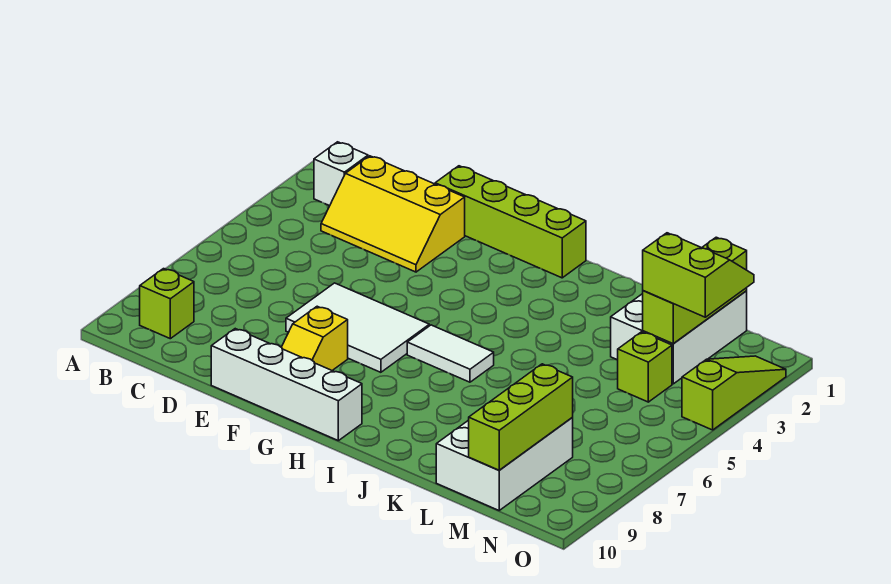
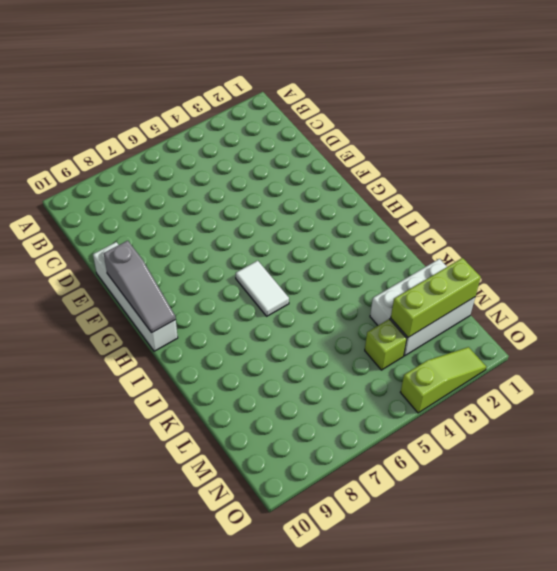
grey 1x3 slope [104,241,176,333] -> none
none -> white 1x1 brick [314,142,368,206]
none -> lime 1x1 brick [140,269,194,339]
none -> yellow 2x3 slope [321,156,465,272]

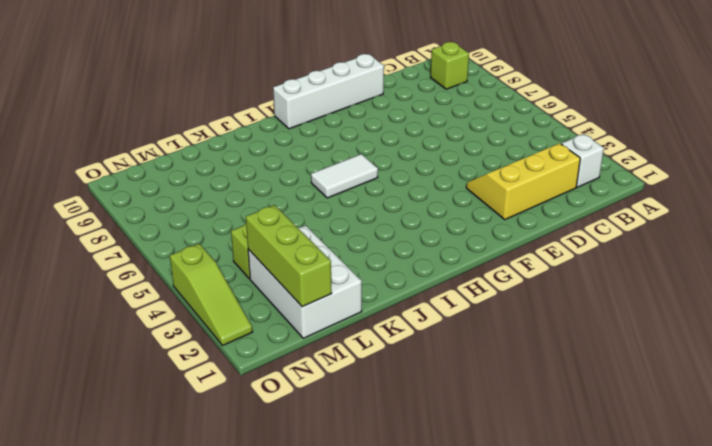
none -> lime 1x4 brick [435,166,586,278]
none -> white 2x3 tile [286,283,429,372]
none -> yellow 1x2 slope [281,306,348,371]

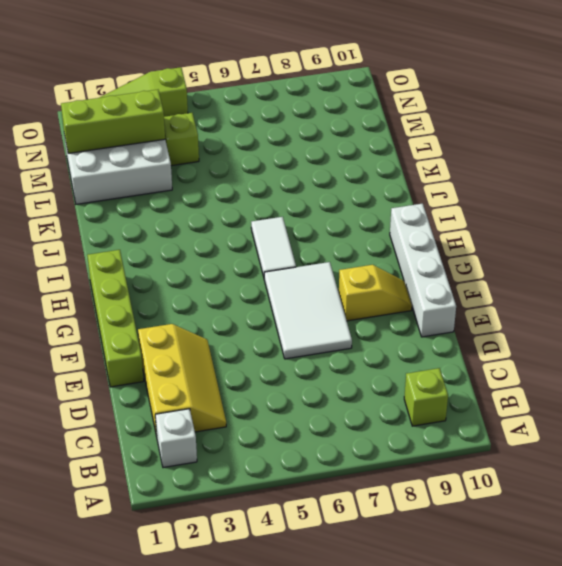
none -> white 2x3 brick [436,418,573,510]
none -> lime 1x3 brick [469,364,573,470]
none -> lime 2x2 slope [643,233,754,317]

